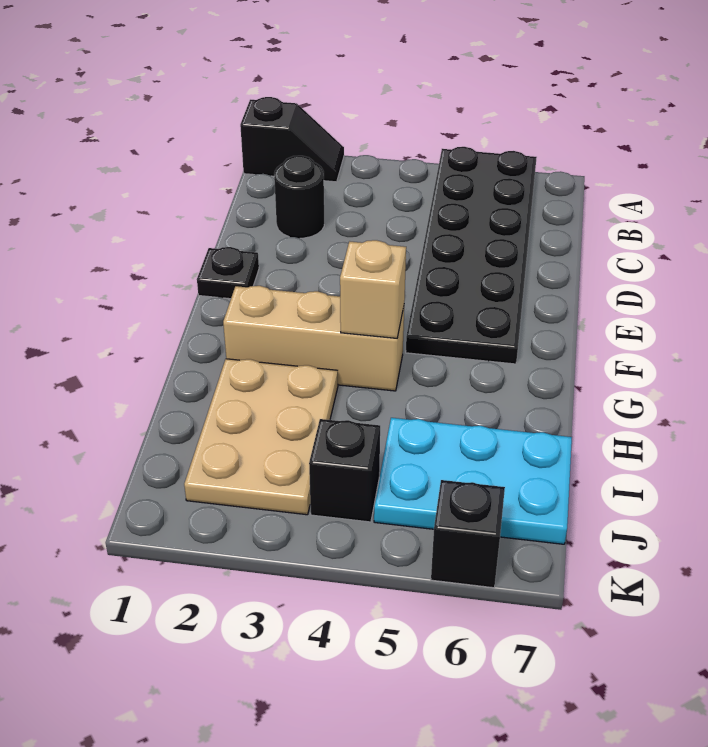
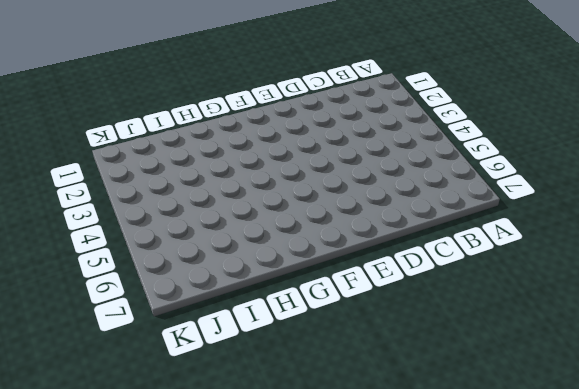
none -> black 1x2 slope [240,97,344,182]
none -> black 2x6 plate [406,147,537,364]

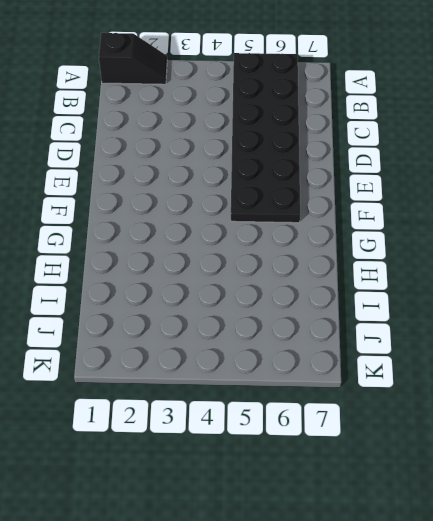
none -> black 1x1 round brick [274,156,324,238]
none -> black 1x1 plate [197,247,259,299]

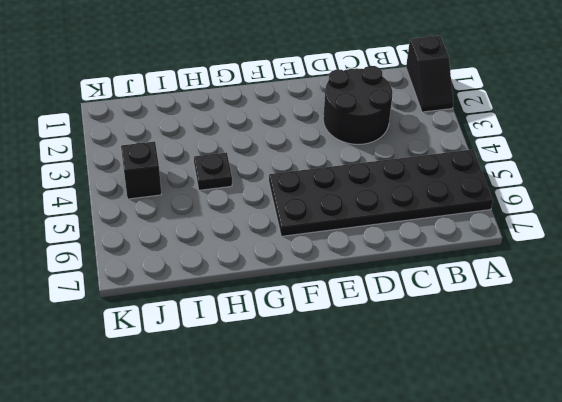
black 2x2 round brick [323,66,392,144] -> black 1x1 round brick [274,156,324,238]
black 1x1 plate [194,153,232,190] -> black 1x1 plate moved to [197,247,259,299]
none -> tan 1x3 brick [223,286,404,391]
none -> tan 2x3 plate [184,359,338,515]

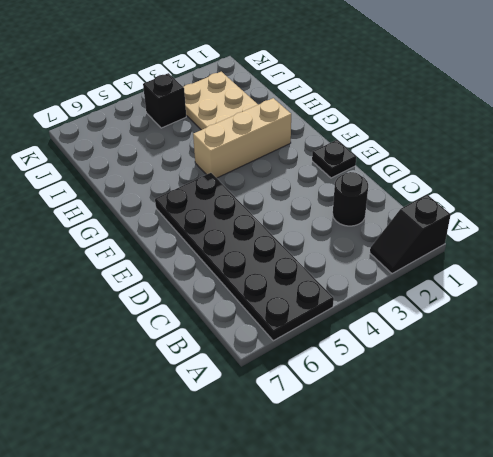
none -> cyan 2x3 plate [374,418,572,544]
none -> black 1x1 brick [431,480,505,588]

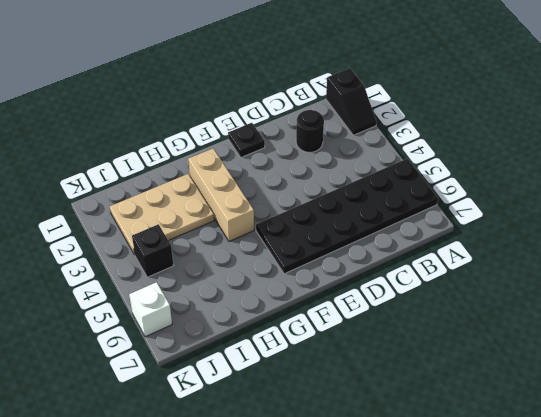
white 1x1 brick [129,282,172,337] -> black 1x1 brick [431,480,505,588]
none -> cyan 2x3 plate [374,418,572,544]
none -> tan 1x1 brick [340,240,406,338]

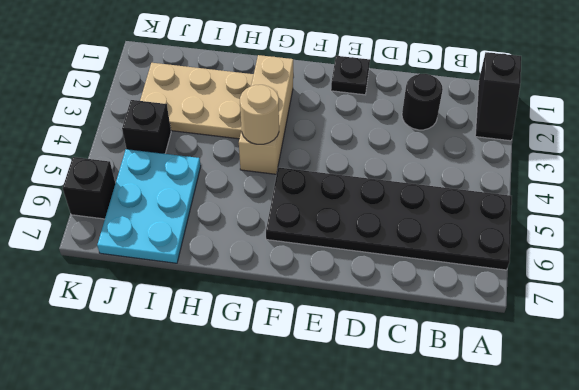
tan 1x1 round brick [240,85,279,144] -> tan 1x1 brick [340,240,406,338]

